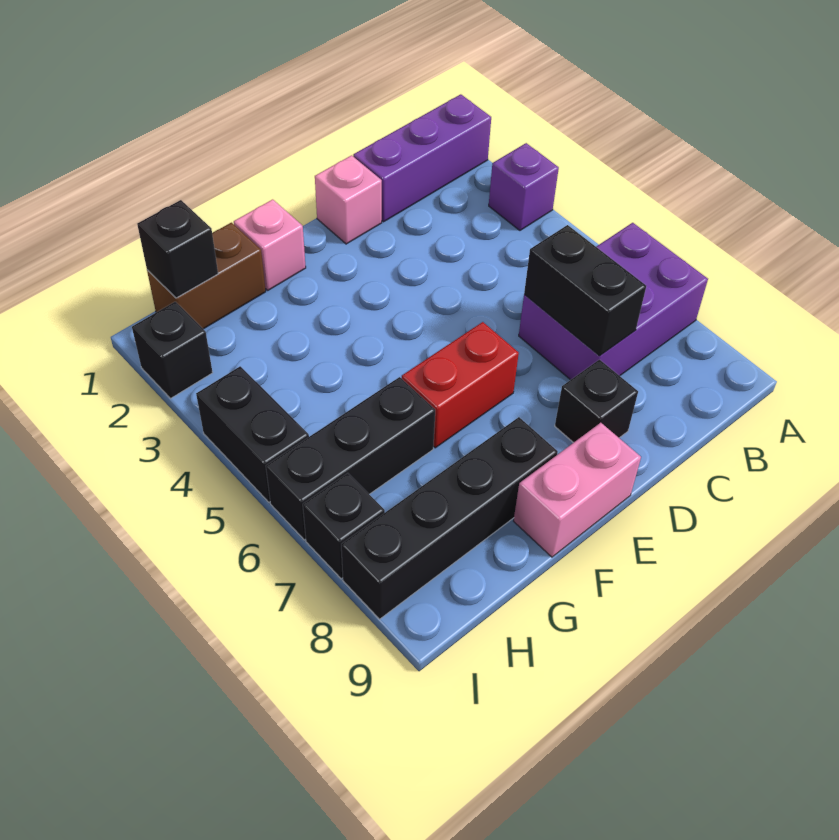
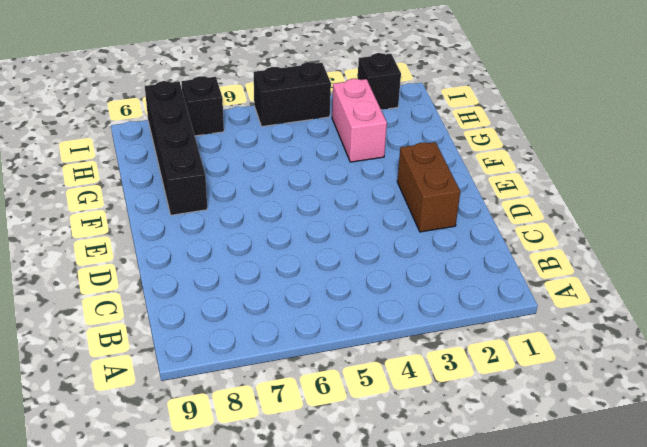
brown 1x2 brick [397,142,460,232] -> brown 1x2 brick moved to [147,223,266,329]
pink 1x2 brick [332,79,387,162] -> pink 1x2 brick moved to [514,423,641,557]
none -> purple 1x3 brick [353,94,491,222]
none -> purple 1x1 brick [489,143,559,230]
none -> purple 2x3 brick [519,223,708,380]

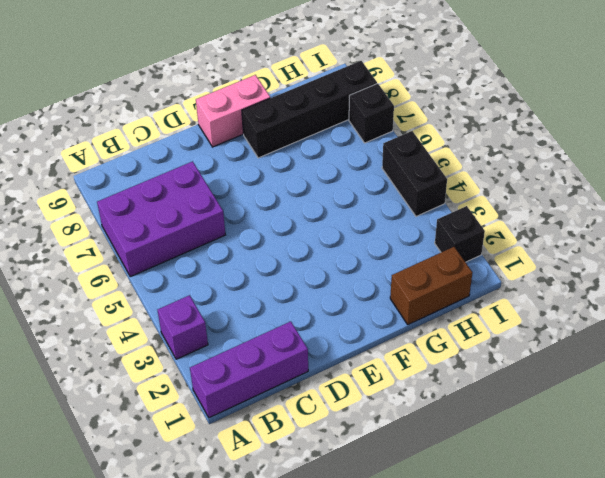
none -> pink 1x1 brick [315,155,382,244]
none -> black 1x1 brick [555,360,638,443]
none -> red 1x2 brick [402,322,519,448]

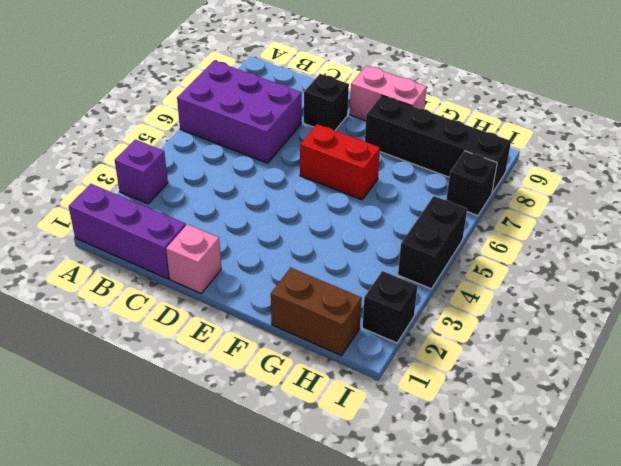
none -> pink 1x1 brick [234,199,306,290]
none -> black 1x3 brick [266,377,435,540]
none -> black 1x2 brick [524,225,646,356]

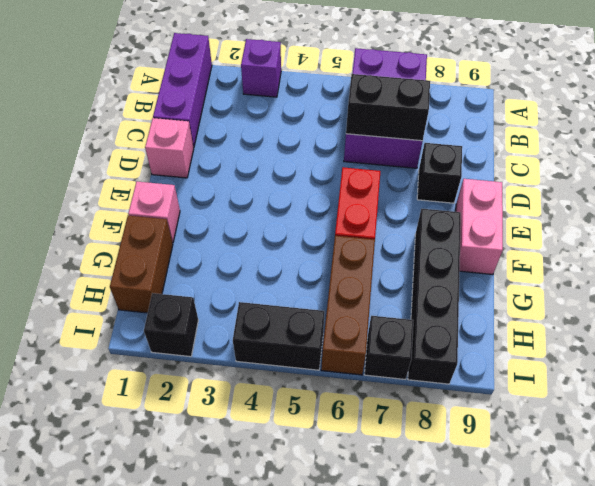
brown 1x3 brick [321,236,375,375] -> black 1x3 brick [266,377,435,540]
none -> black 1x1 brick [137,200,218,298]

